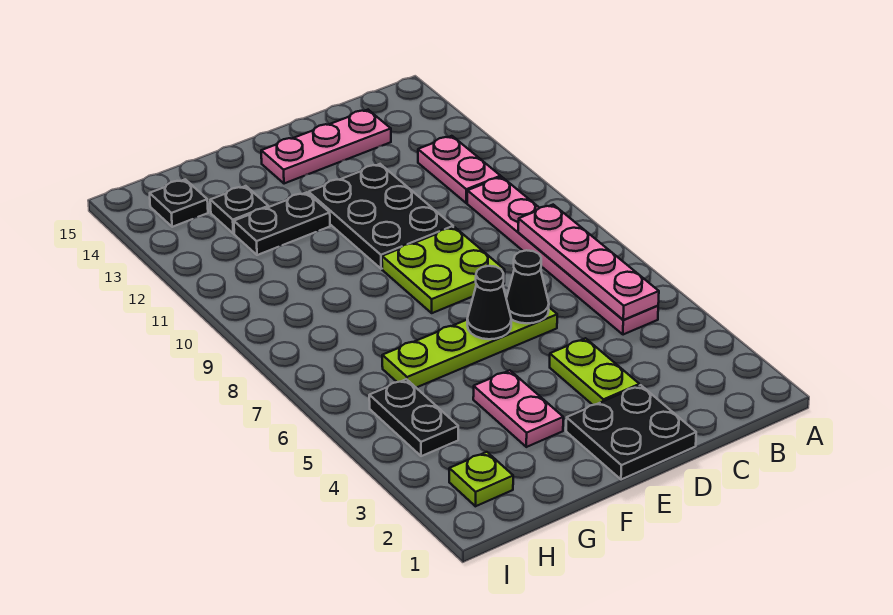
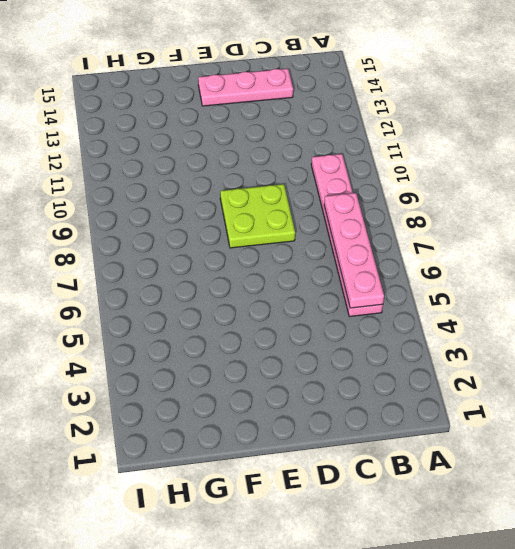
none -> pink 1x2 plate [418,136,501,203]
none -> black 2x2 plate [566,385,696,480]
none -> lime 1x2 plate [550,338,639,405]

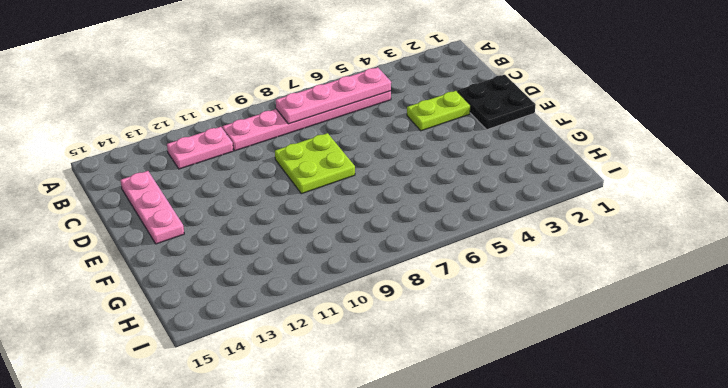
none -> lime 1x4 plate [382,308,557,388]
none -> black 2x3 plate [309,164,453,269]
none -> pink 1x2 plate [473,370,563,447]

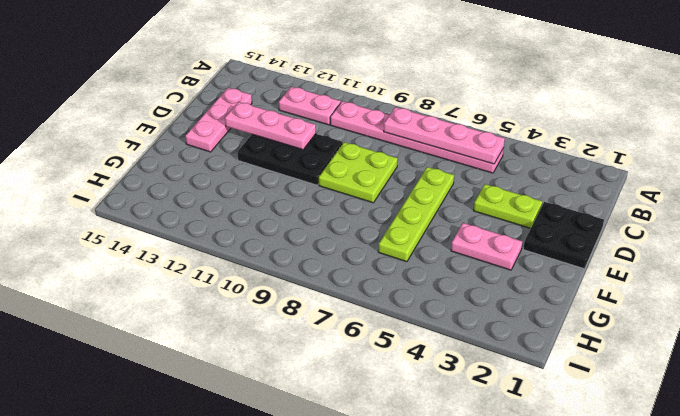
pink 1x3 plate [225,102,316,150] -> none
none -> black 1x2 plate [234,192,330,255]
none -> black 1x1 plate [210,186,268,234]
none -> lime 1x1 plate [449,452,513,506]

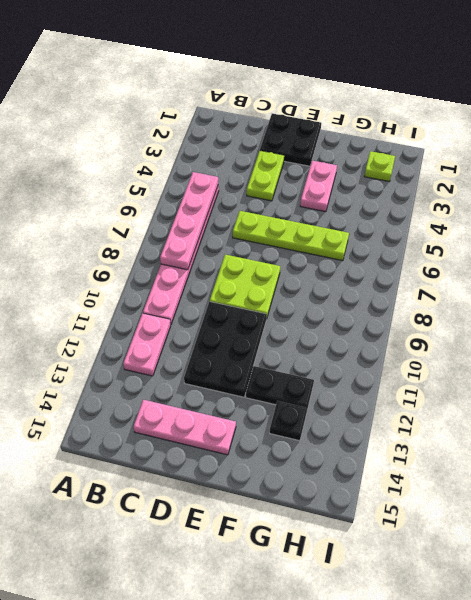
none -> black 1x2 plate [369,379,458,456]
none -> black 1x1 plate [150,179,208,227]
none -> black 1x1 cone [506,250,549,323]

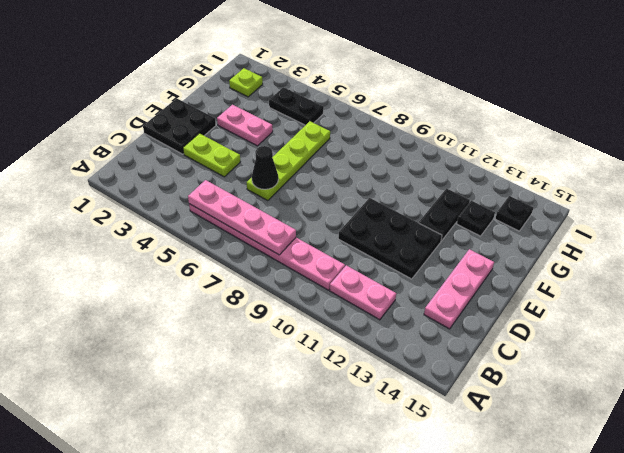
none -> lime 2x2 plate [382,227,505,313]
none -> black 1x1 cone [467,266,511,339]

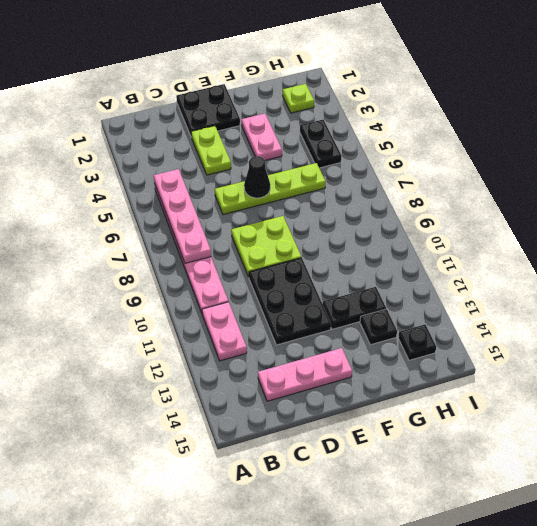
none -> black 1x1 cone [506,250,549,323]

